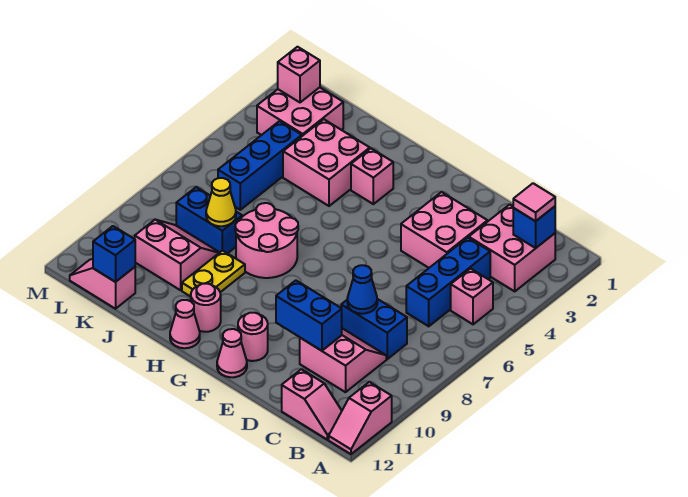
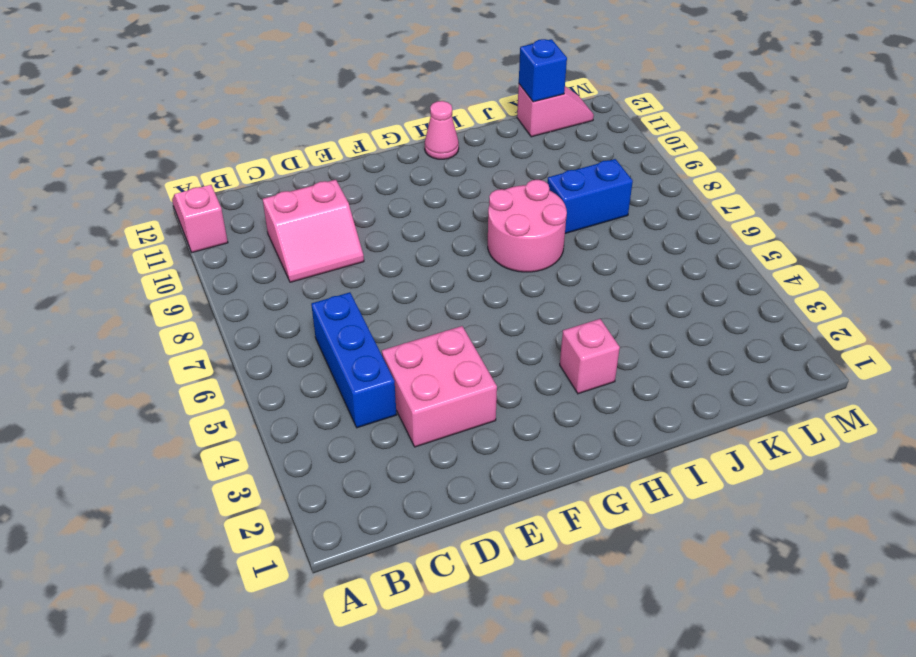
none -> pink 2x2 brick [469,205,555,291]
none -> pink 1x1 brick [451,269,493,324]
none -> pink 1x2 slope [282,369,342,440]

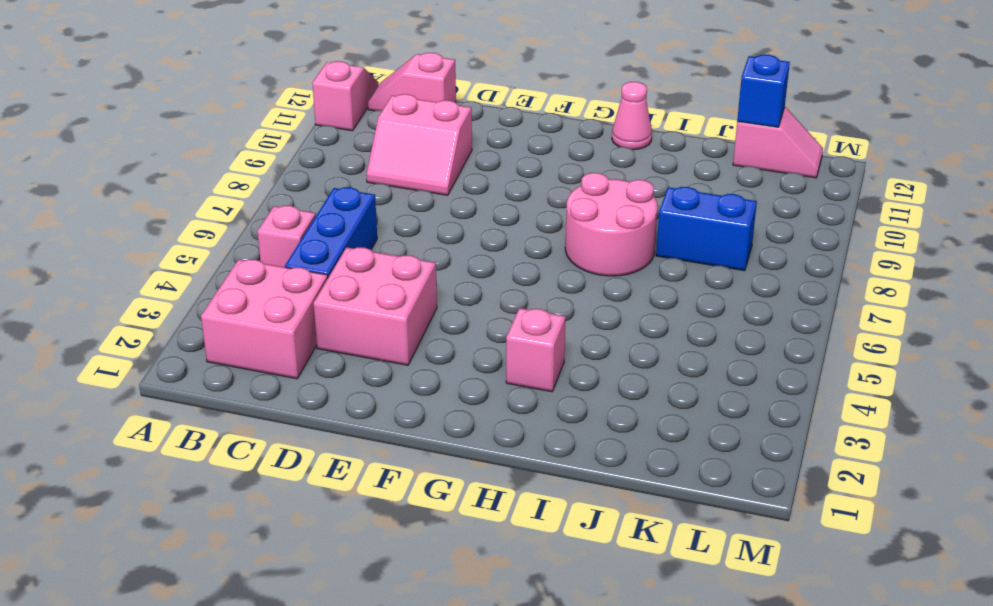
none -> blue 1x2 brick [341,299,407,359]
none -> pink 1x1 round brick [238,313,268,361]
none -> pink 1x1 cone [217,329,247,377]

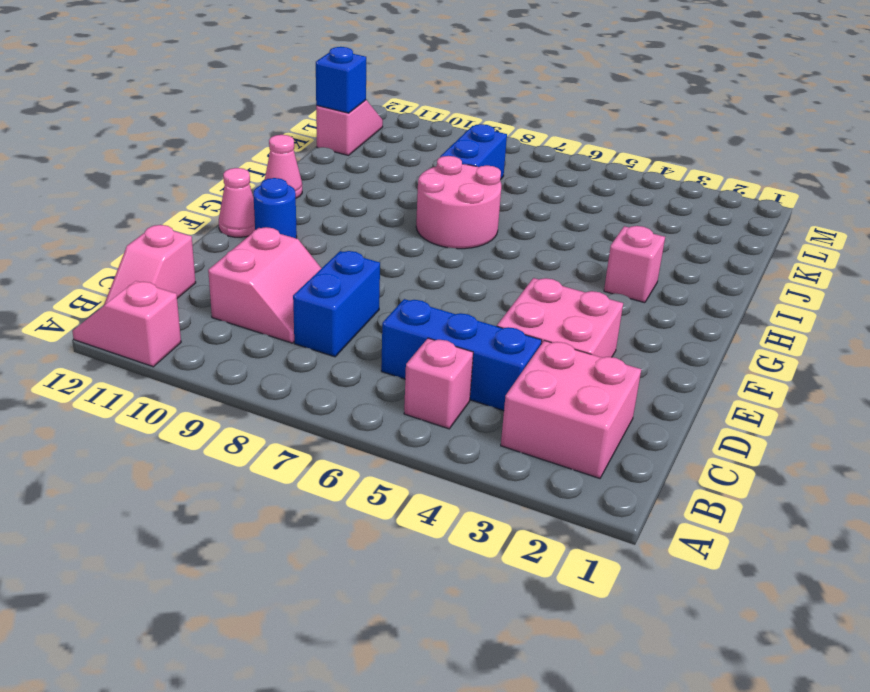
blue 1x1 round brick [253,178,297,238] -> pink 1x1 round brick [238,313,268,361]
none -> pink 1x1 round brick [191,284,221,332]
none -> pink 2x2 brick [283,119,370,206]
none -> yellow 1x2 plate [182,250,245,297]

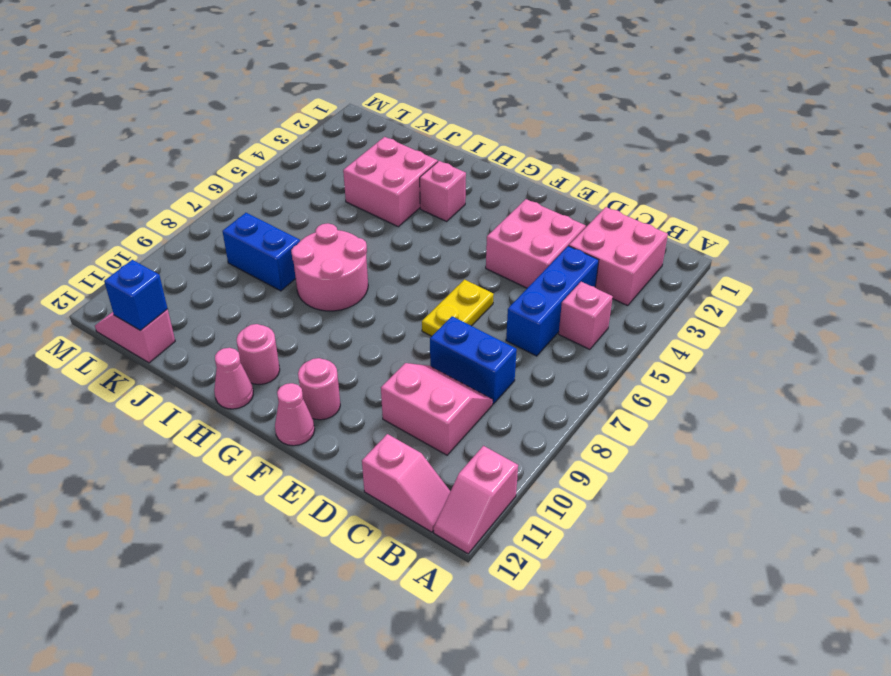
yellow 1x2 plate [422,280,494,336] -> yellow 1x2 plate moved to [182,250,245,297]
none -> pink 2x2 slope [135,220,220,290]
none -> pink 2x2 brick [257,87,343,136]
none -> blue 1x3 brick [218,121,302,210]

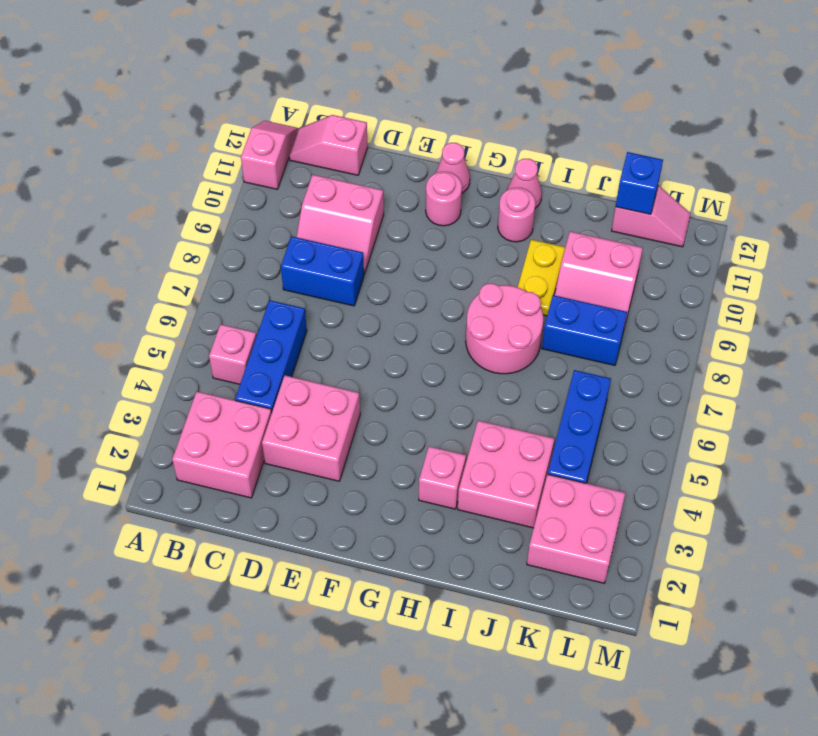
none -> blue 1x1 brick [513,206,555,248]
none -> blue 1x1 cone [347,265,377,314]
none -> blue 1x2 brick [276,280,342,351]

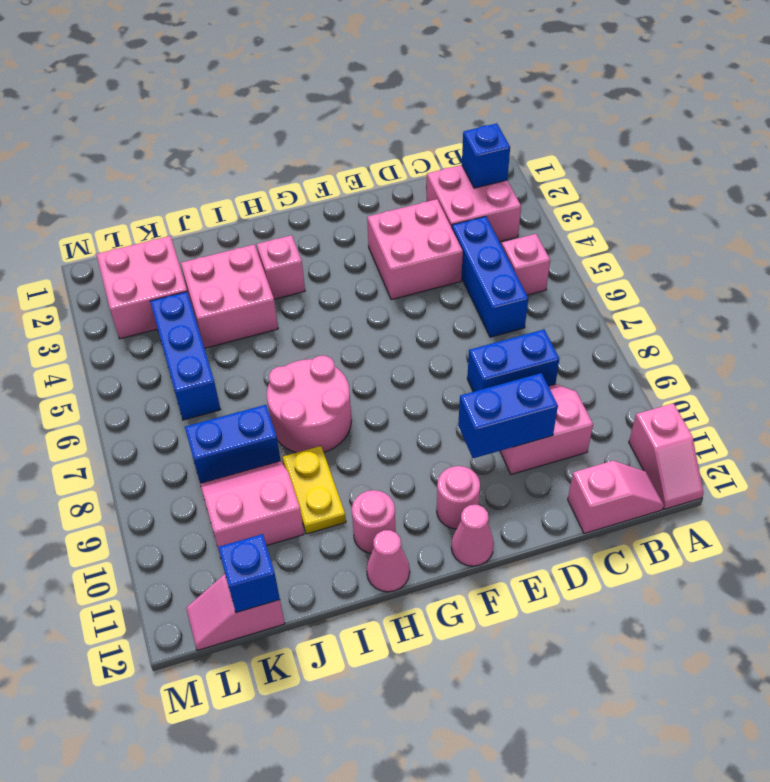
none -> blue 1x1 cone [347,265,377,314]
none -> yellow 1x1 cone [206,178,236,226]
none -> pink 1x1 brick [278,47,320,102]

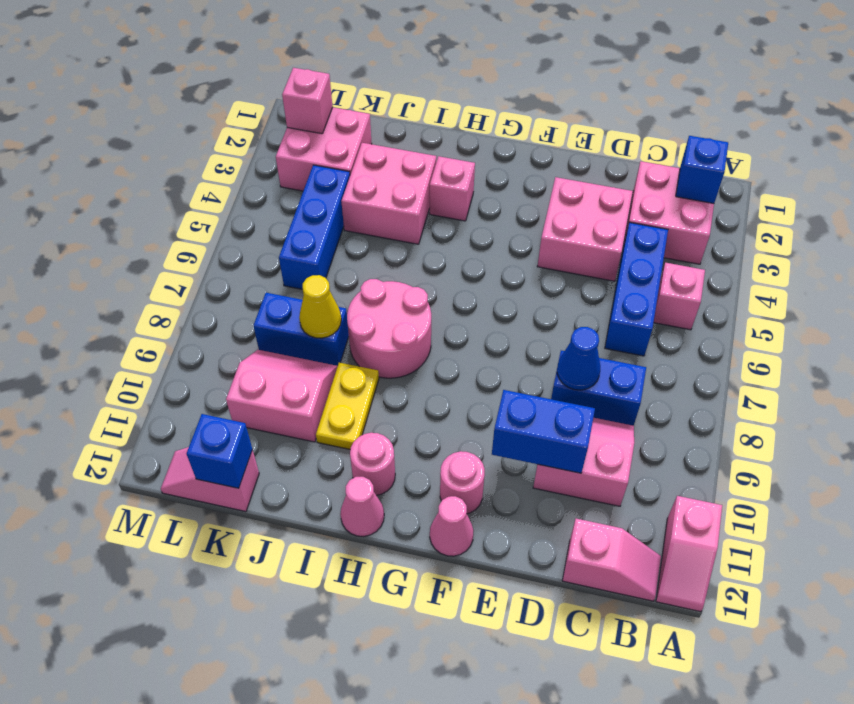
none -> pink 1x1 tile [513,183,555,221]

